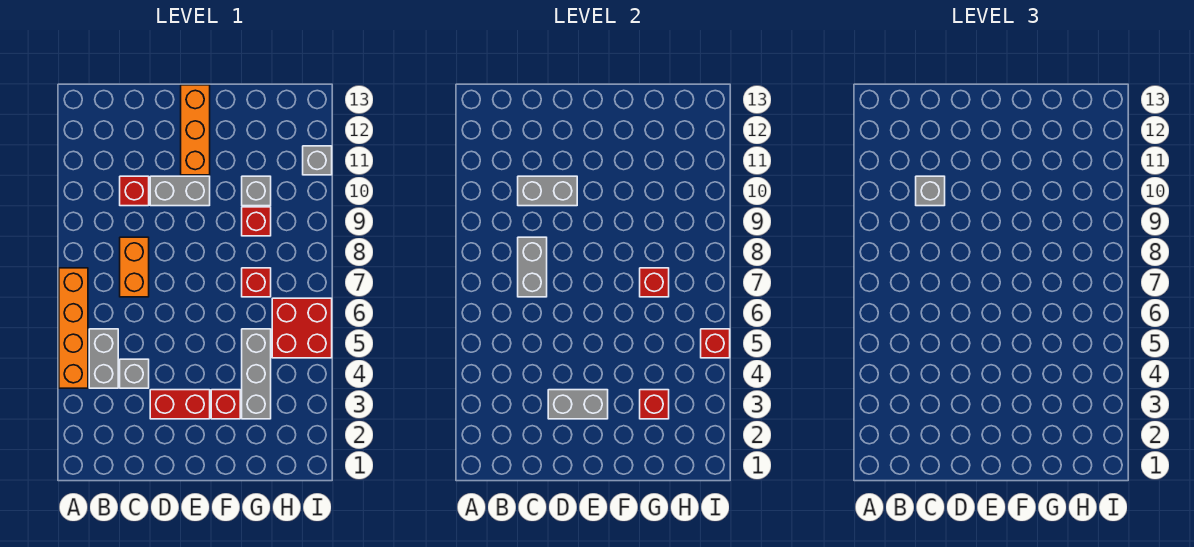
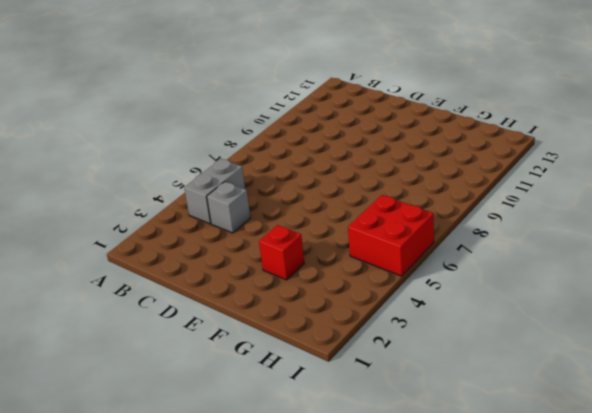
none -> orange 1x4 brick [59,268,88,388]
none -> orange 1x2 brick [120,237,149,297]
none -> red 1x1 brick [120,176,149,206]

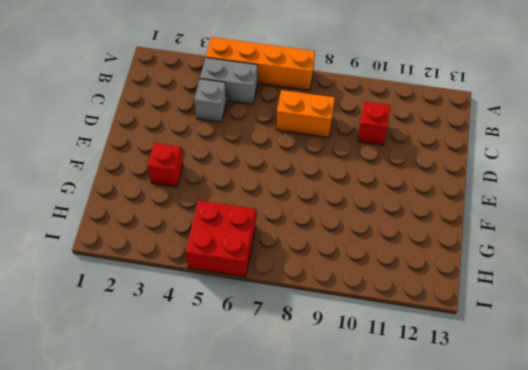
none -> red 1x2 brick [150,390,210,419]
none -> grey 1x2 brick [150,176,210,206]
none -> orange 1x3 brick [181,85,210,175]

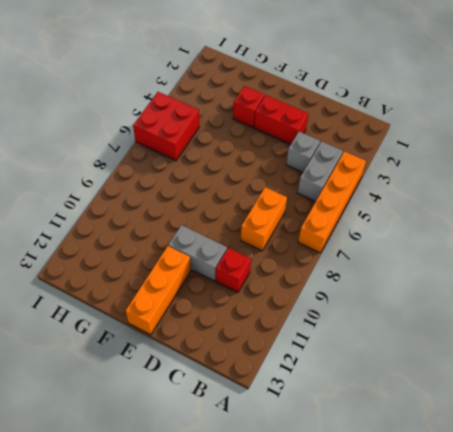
none -> grey 1x3 brick [242,329,271,419]
none -> red 1x1 brick [242,268,271,297]
none -> red 1x1 brick [242,207,271,236]

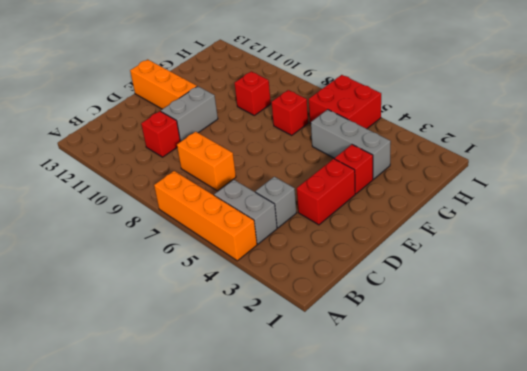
none -> grey 1x1 brick [242,176,271,206]
none -> grey 1x1 brick [303,146,332,175]
none -> grey 1x2 brick [518,237,547,297]

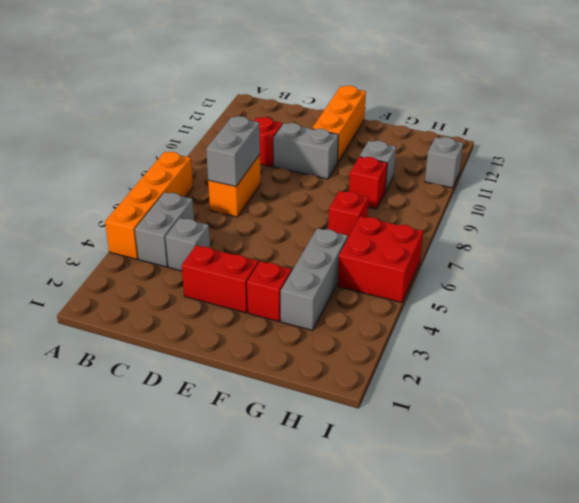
none -> grey 1x2 brick [518,176,577,206]
none -> grey 1x2 brick [548,390,608,419]
none -> red 1x1 brick [640,390,669,419]

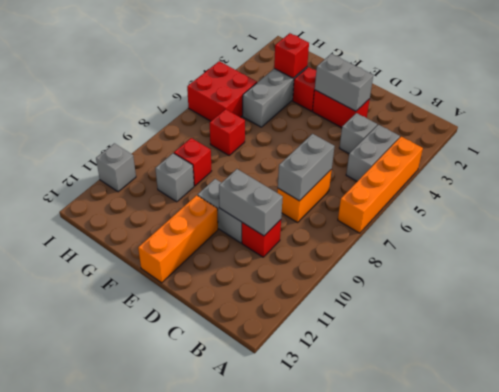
none -> red 1x1 brick [640,268,669,297]
none -> red 1x1 brick [701,329,730,358]
none -> grey 1x1 brick [916,176,945,206]

